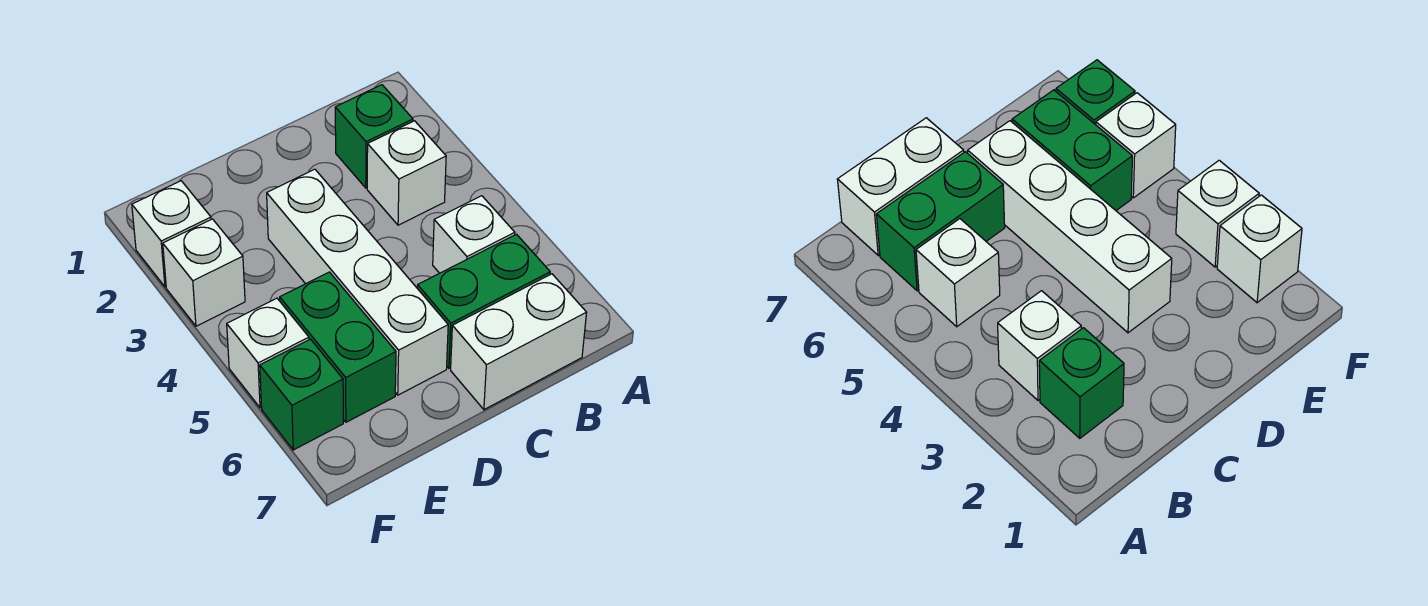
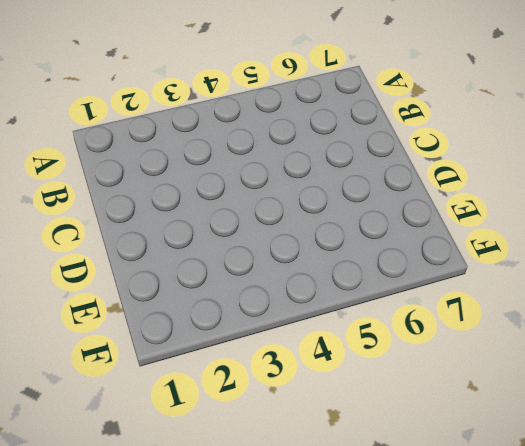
none -> green 1x1 brick [335,85,413,188]
none -> white 1x1 brick [367,121,446,225]

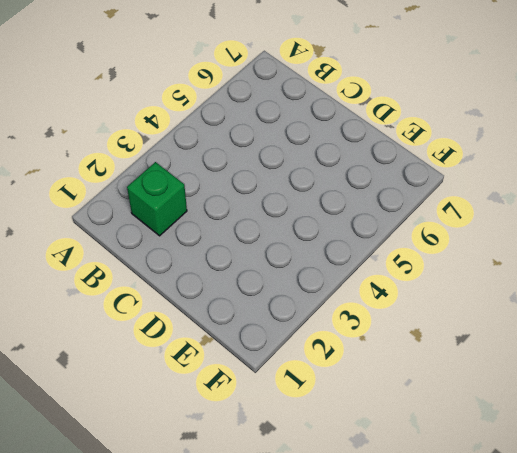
none -> white 1x1 brick [367,121,446,225]
none -> white 1x1 brick [433,196,515,273]

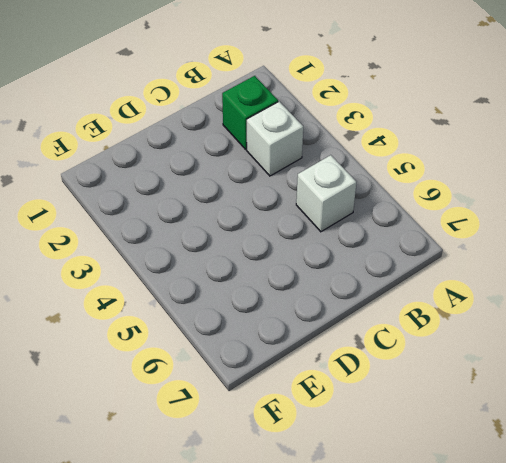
none -> green 1x2 brick [417,234,550,368]
none -> white 1x2 brick [451,274,587,410]

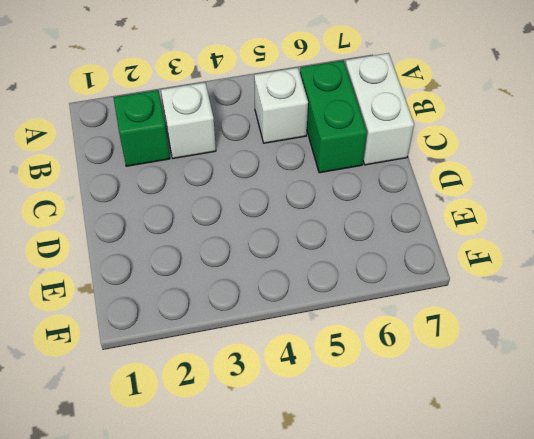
none -> white 1x4 brick [267,169,448,395]
none -> green 1x2 brick [280,272,396,422]

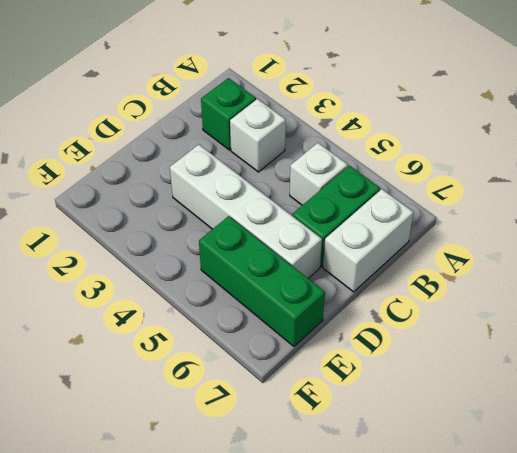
green 1x3 brick [199,216,325,346] -> green 1x2 brick [280,272,396,422]
none -> white 1x1 brick [132,181,211,287]
none -> white 1x1 brick [163,219,245,326]

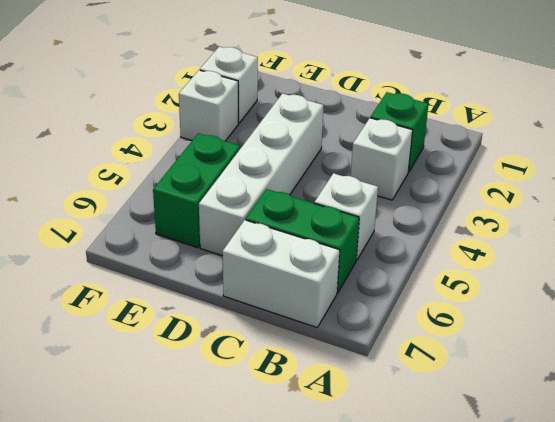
none -> white 1x1 brick [227,298,309,408]
none -> green 1x1 brick [260,339,343,450]

